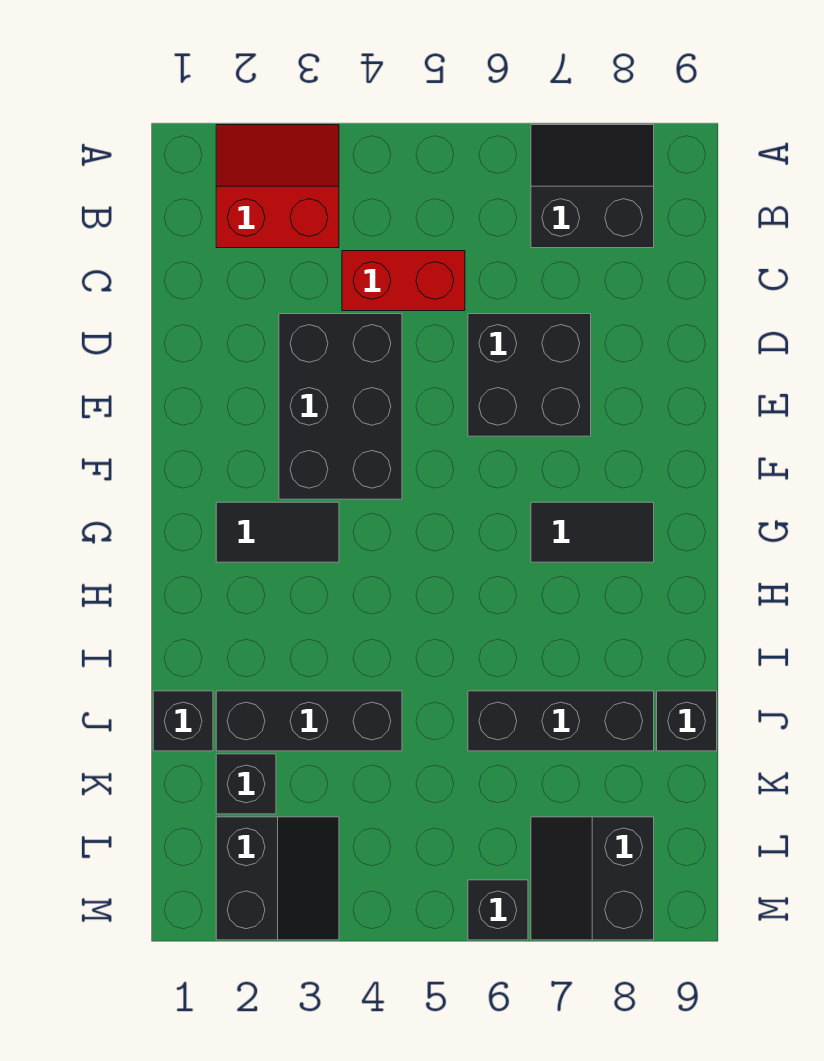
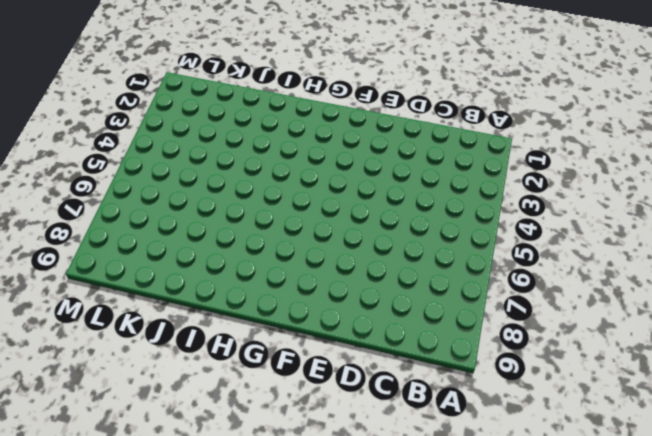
none -> red 2x2 slope [216,125,339,248]
none -> black 2x2 slope [531,125,654,248]
none -> red 1x2 brick [342,251,465,311]

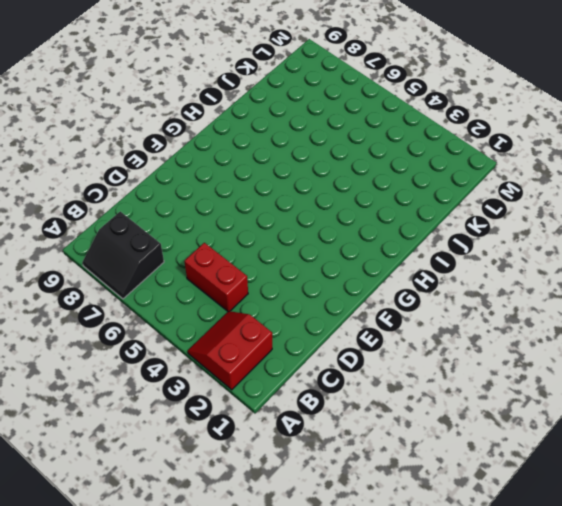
red 2x2 slope [188,311,272,390] -> red 2x2 slope turned to [216,125,339,248]
none -> black 2x3 brick [279,314,402,499]
none -> black 2x2 brick [468,314,591,436]
none -> black 1x2 tile [216,502,339,562]

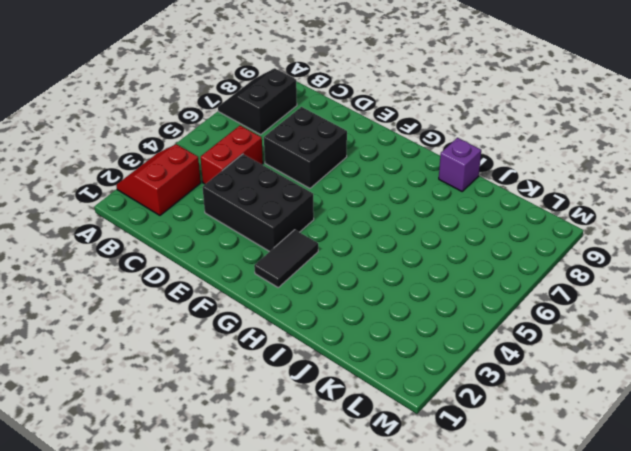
purple 1x1 brick [439,138,481,191] -> none
none -> black 1x2 tile [531,502,654,562]
none -> black 1x1 brick [153,691,213,751]
none -> black 1x3 brick [216,691,402,751]

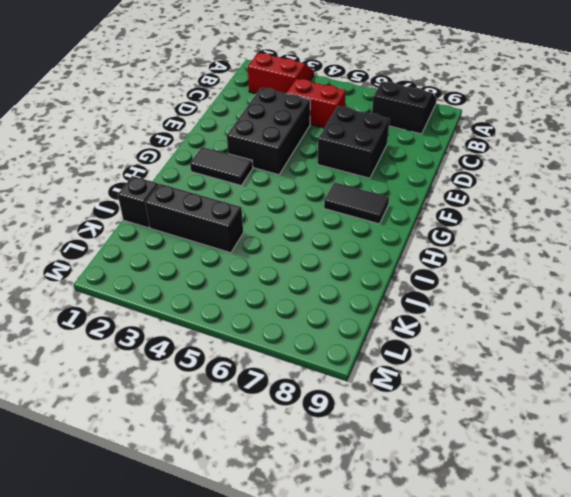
none -> black 1x3 brick [468,691,654,751]
none -> black 1x1 brick [657,691,717,751]
none -> black 1x1 brick [216,754,276,814]

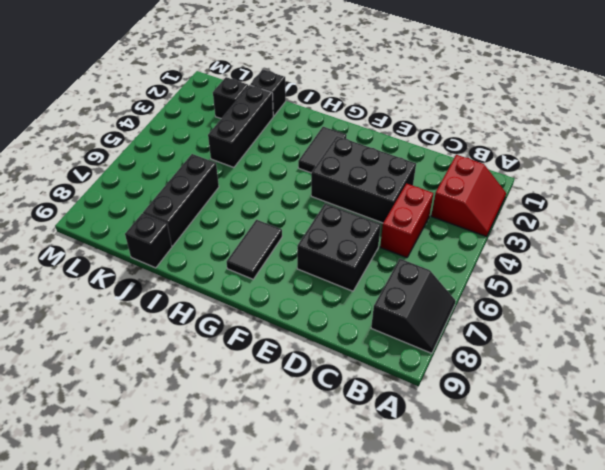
none -> black 2x2 slope [216,817,339,940]
none -> black 2x2 slope [531,817,654,940]
none -> black 1x1 brick [468,880,528,940]

